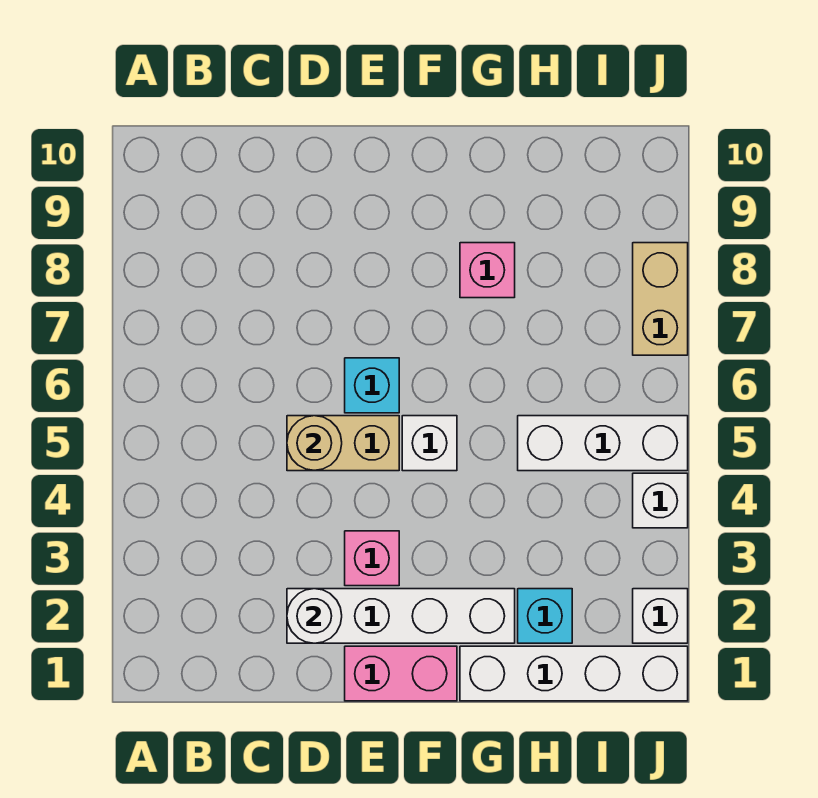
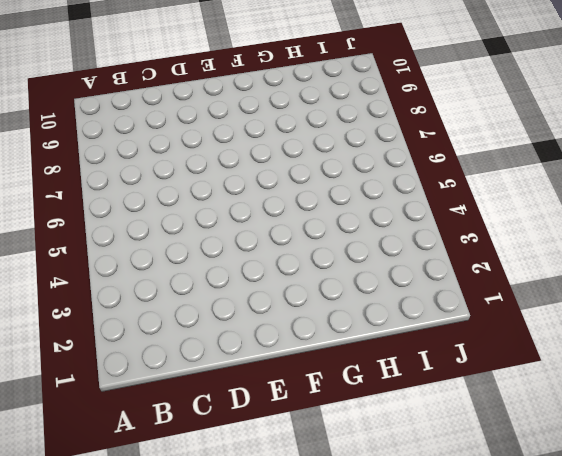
none -> white 1x4 brick [287,589,515,643]
none -> tan 1x2 brick [287,416,399,471]
none -> pink 1x2 brick [345,646,457,701]

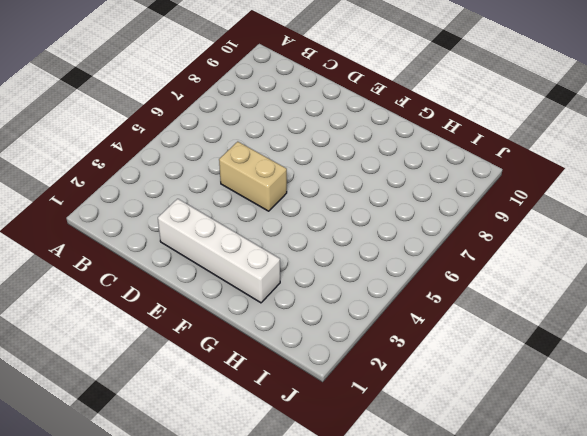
none -> pink 1x2 brick [345,646,457,701]
none -> pink 1x1 brick [345,531,399,586]
none -> cyan 1x1 brick [345,358,399,413]

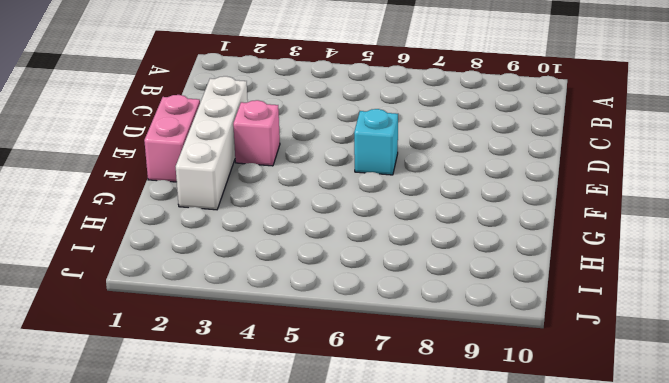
none -> tan 1x2 brick [287,416,399,471]
none -> white 1x1 brick [402,416,457,471]
none -> white 1x4 brick [460,646,688,701]

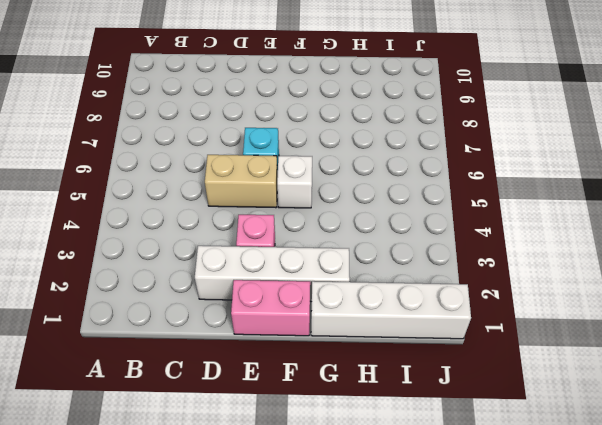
none -> pink 1x1 brick [460,243,515,298]
none -> cyan 1x1 brick [518,589,572,643]
none -> white 1x3 brick [518,416,688,471]

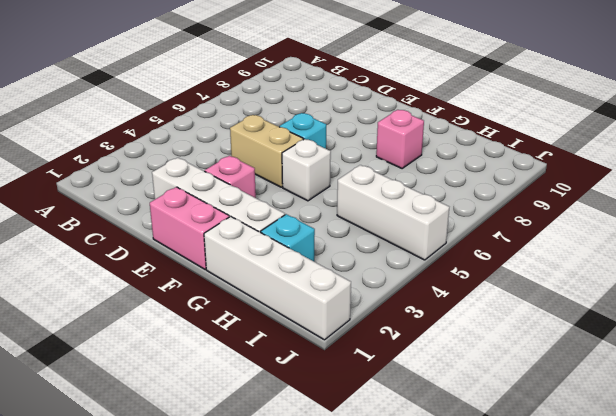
none -> white 1x1 brick [633,589,688,643]
none -> white 1x1 brick [633,473,688,528]
none -> tan 1x2 brick [633,243,688,355]

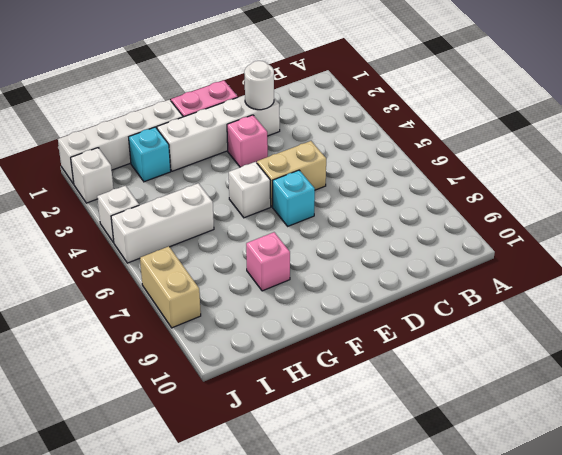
none -> tan 1x1 round brick [287,416,342,470]

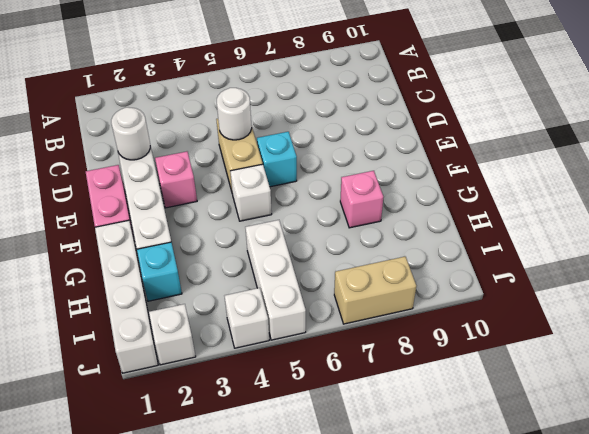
white 1x1 round brick [217,88,252,140] -> tan 1x1 round brick [287,416,342,470]

